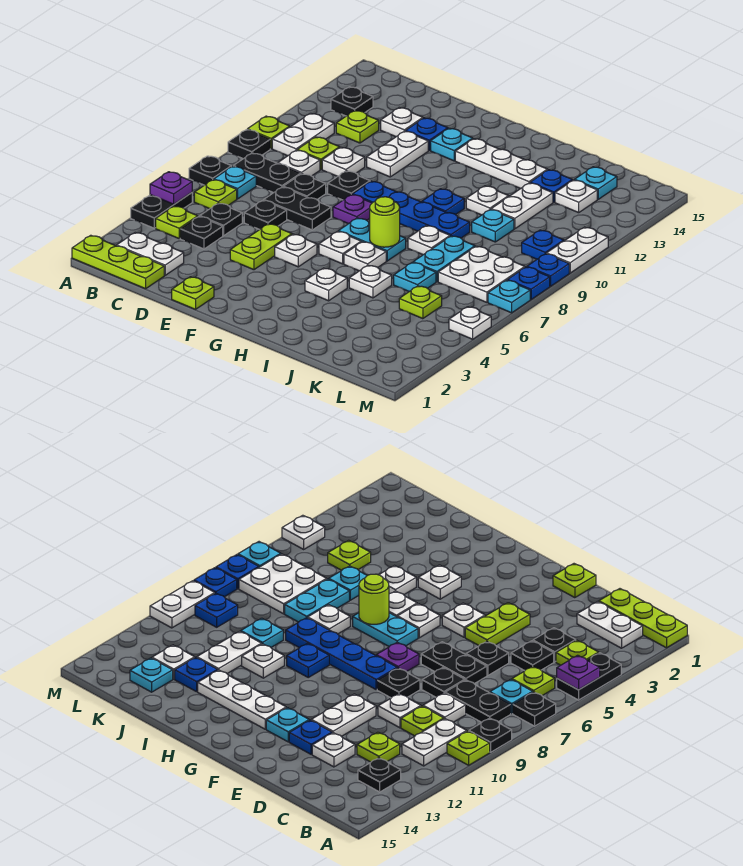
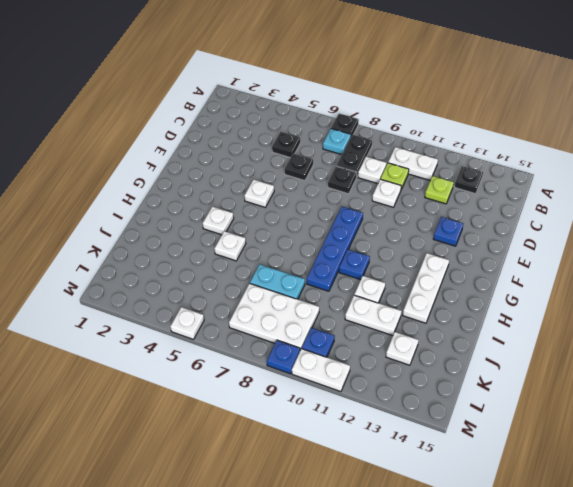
white 2x3 plate [229,283,319,350] -> white 2x2 plate [438,246,525,302]
none -> lime 1x3 plate [72,235,164,289]
none -> black 1x2 plate [131,193,192,228]
none -> black 1x1 plate [228,129,270,159]
none -> lime 1x1 plate [248,116,290,149]

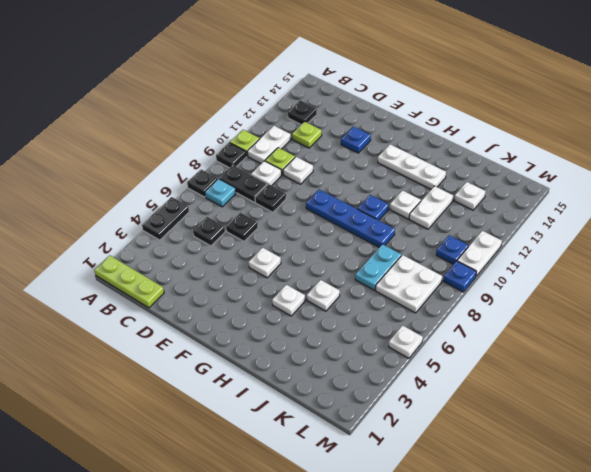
none -> white 1x2 plate [117,233,184,275]
none -> lime 1x1 plate [156,206,198,238]
none -> lime 1x1 plate [194,180,237,209]
none -> black 1x1 plate [180,216,223,249]

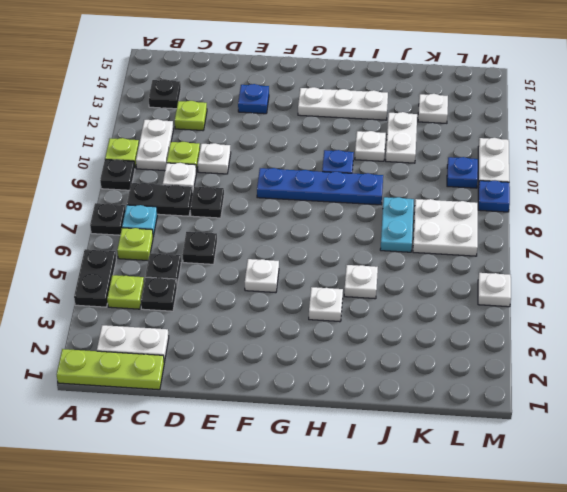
none -> black 1x2 plate [264,187,331,230]
none -> white 1x1 plate [381,108,423,137]
none -> lime 1x1 plate [172,277,214,309]
none -> lime 1x2 plate [230,224,292,270]

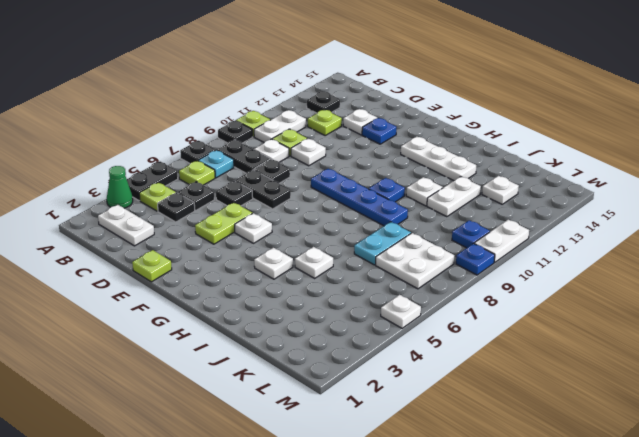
green 1x1 cone [107,166,133,208] -> none
none -> lime 1x3 plate [72,235,164,289]
none -> black 1x1 plate [328,171,370,200]
none -> white 1x2 plate [367,131,428,177]
none -> purple 1x1 plate [333,194,372,224]

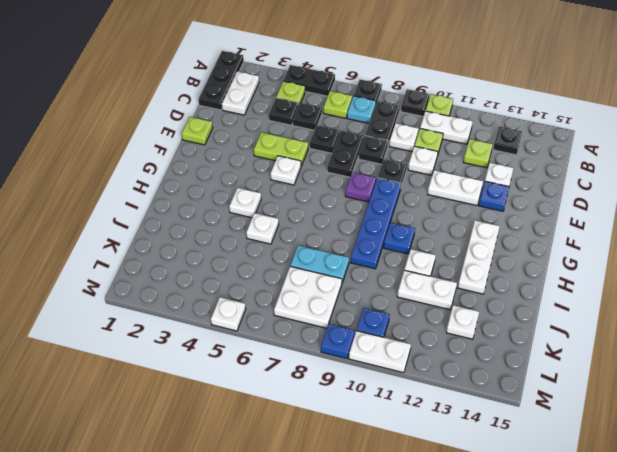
black 1x3 plate [199,51,244,110] -> lime 1x3 plate [72,235,164,289]
none -> cyan 1x1 plate [431,128,473,161]
none -> white 1x1 plate [319,231,361,264]
none -> cyan 1x2 plate [339,218,406,261]
none -> white 1x1 plate [344,242,386,271]

